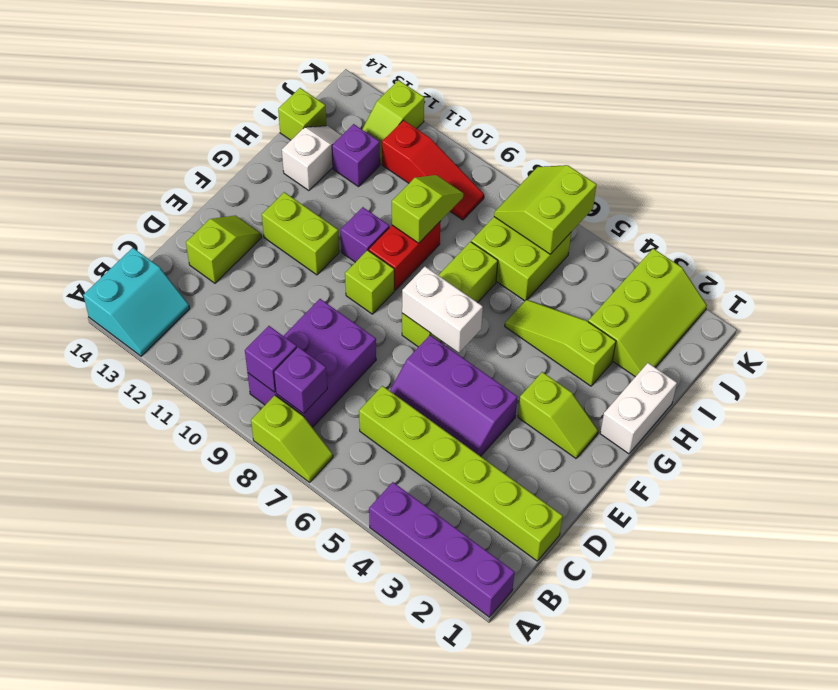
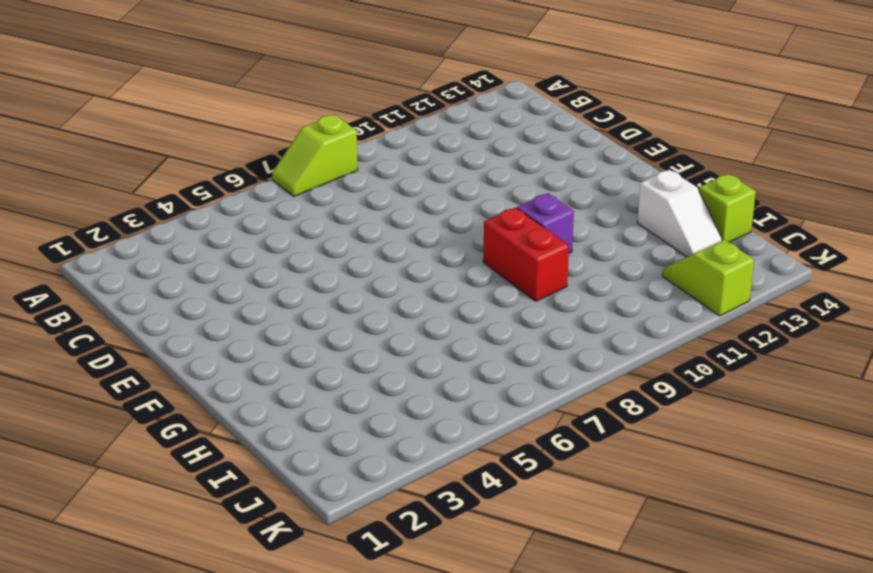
none -> purple 1x4 brick [369,482,515,617]
none -> cyan 2x2 slope [83,248,190,356]
none -> purple 2x3 brick [248,299,376,427]

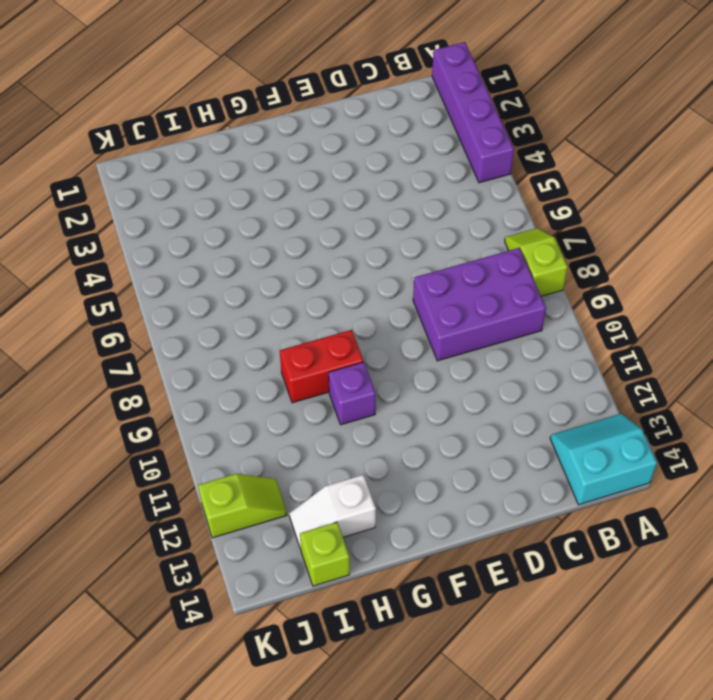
none -> lime 1x6 brick [359,386,563,561]
none -> purple 2x3 slope [390,335,517,456]
none -> lime 1x2 slope [186,215,261,283]

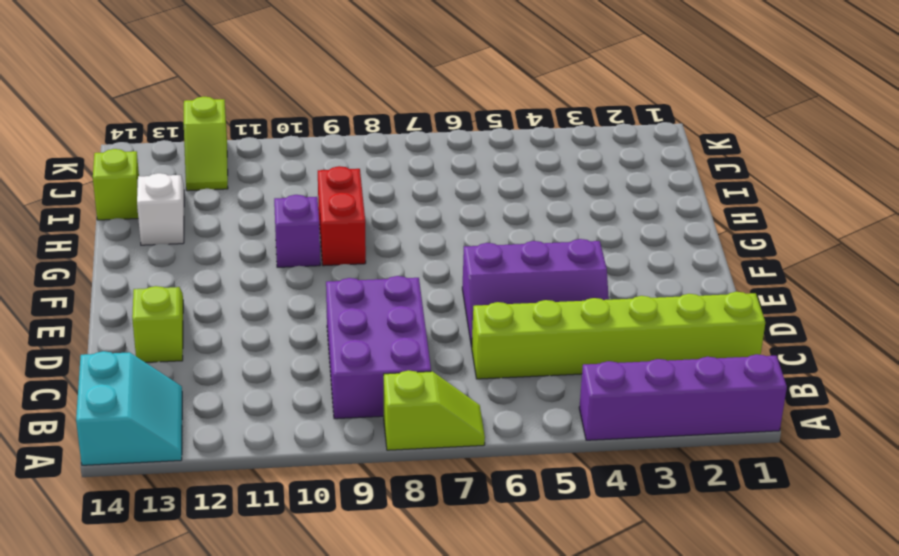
none -> lime 1x2 slope [518,372,598,458]
none -> lime 1x3 brick [402,242,498,347]
none -> lime 1x1 brick [345,250,394,314]

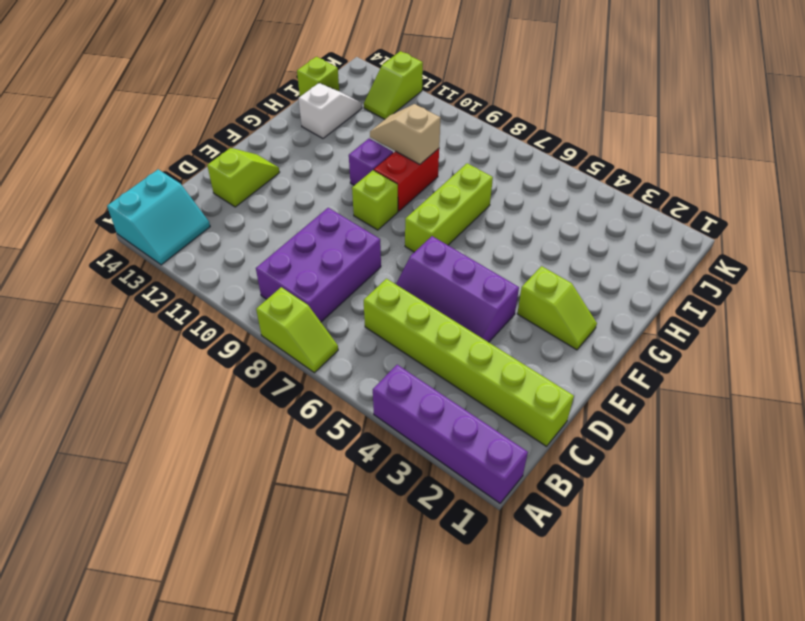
tan 1x2 slope [370,104,441,164] -> lime 1x2 slope [392,175,463,243]
none -> lime 1x2 brick [262,192,339,275]
none -> white 1x2 brick [600,363,677,454]
none -> lime 1x3 slope [505,300,616,386]

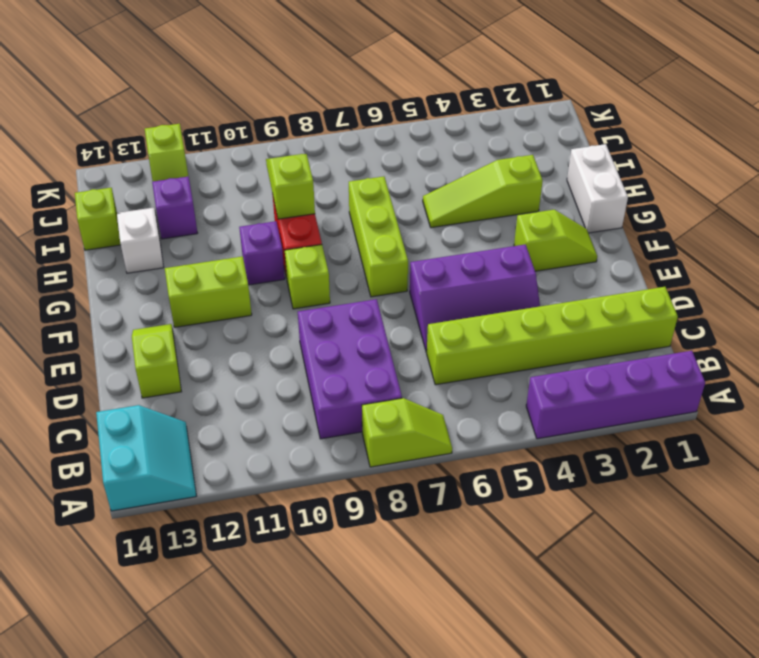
none -> lime 2x3 slope [588,249,707,377]
none -> lime 2x2 brick [471,217,571,301]
none -> red 1x3 slope [382,120,484,220]

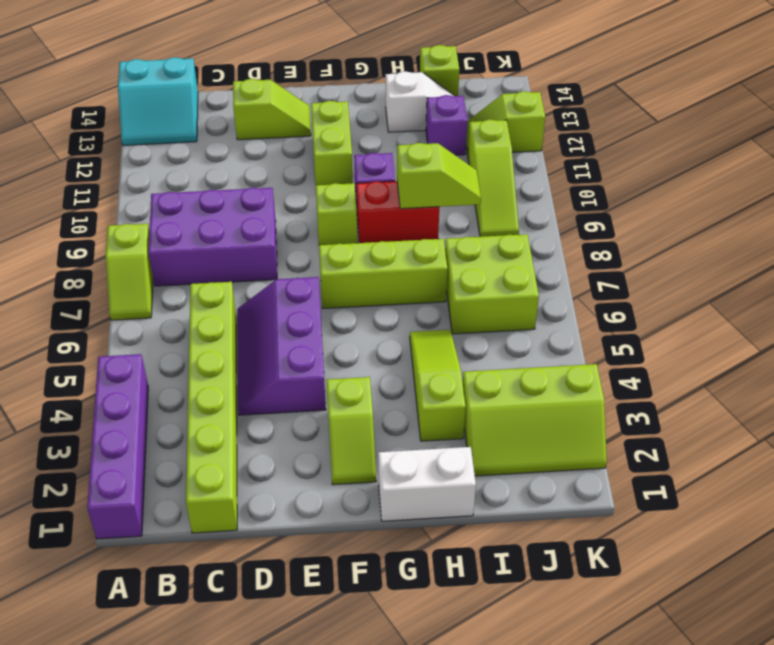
lime 1x3 slope [467,119,519,237] -> red 1x3 slope [382,120,484,220]
none -> purple 1x1 brick [274,347,327,414]
none -> purple 1x1 brick [245,326,297,392]
none -> white 1x2 brick [402,267,483,353]

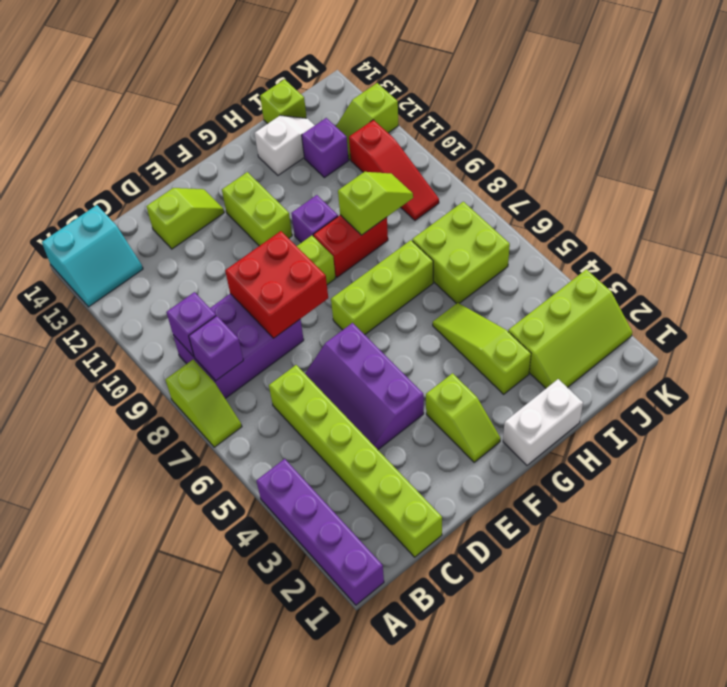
red 2x2 brick [225,231,328,338] -> none
none -> white 1x2 brick [402,267,483,353]
none -> lime 2x2 slope [494,165,597,254]

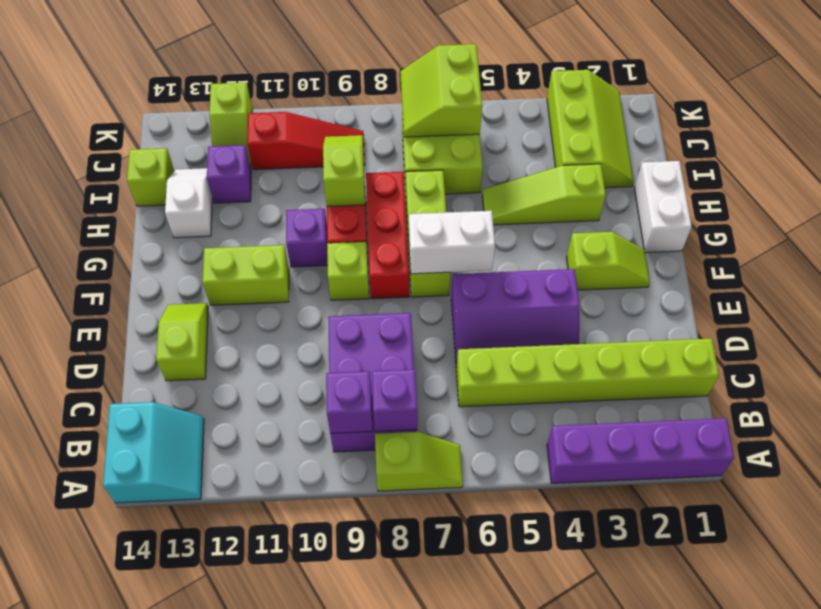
red 1x3 brick [366,172,409,299] -> none

